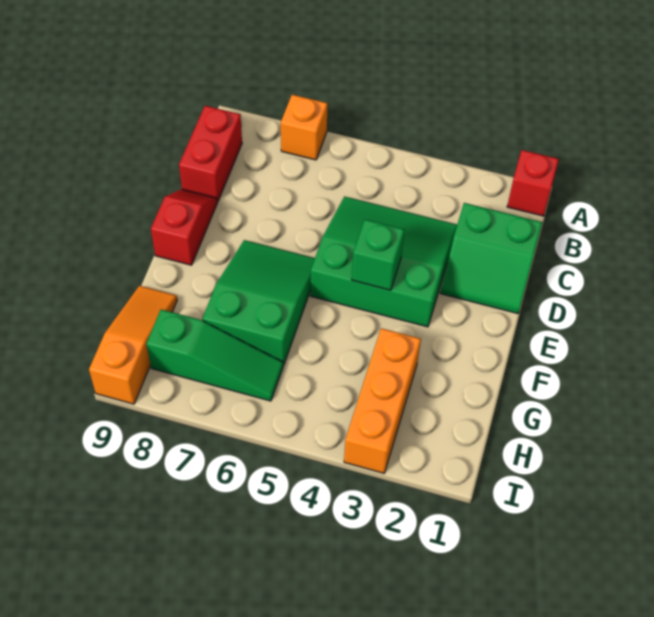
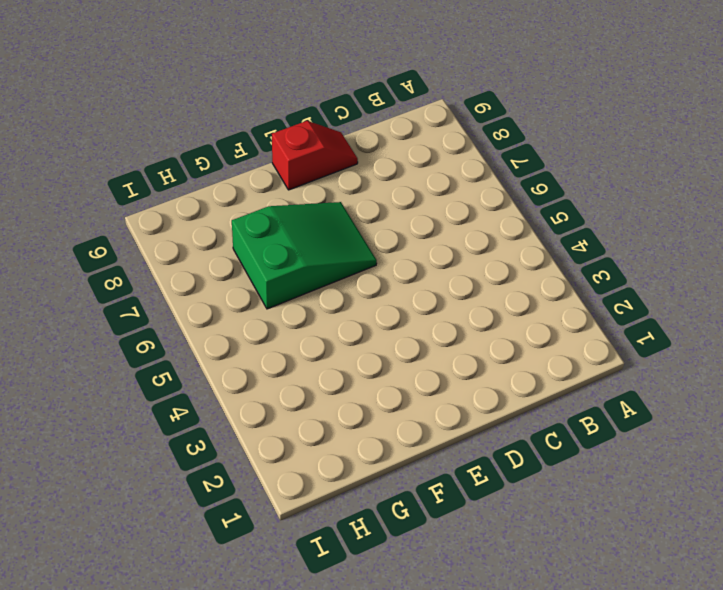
none -> red 1x1 brick [507,150,559,216]
none -> orange 1x1 brick [281,95,328,160]

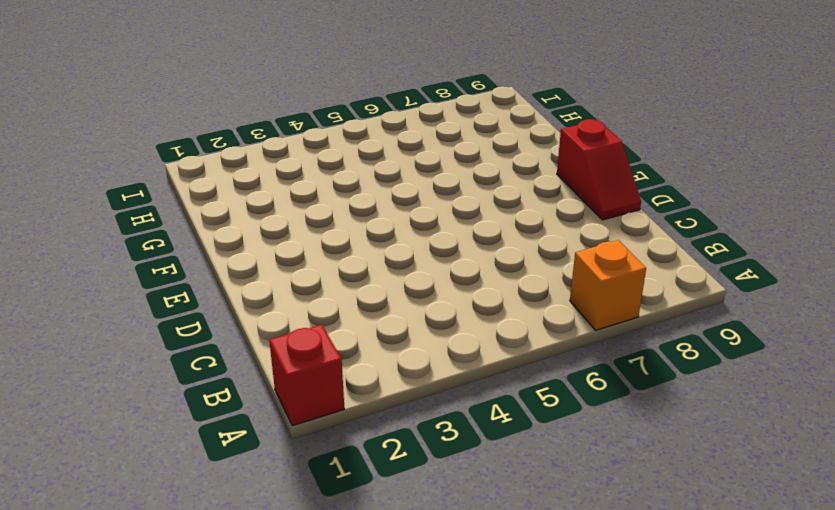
none -> red 1x2 brick [179,106,242,202]
none -> green 2x2 slope [440,203,542,314]

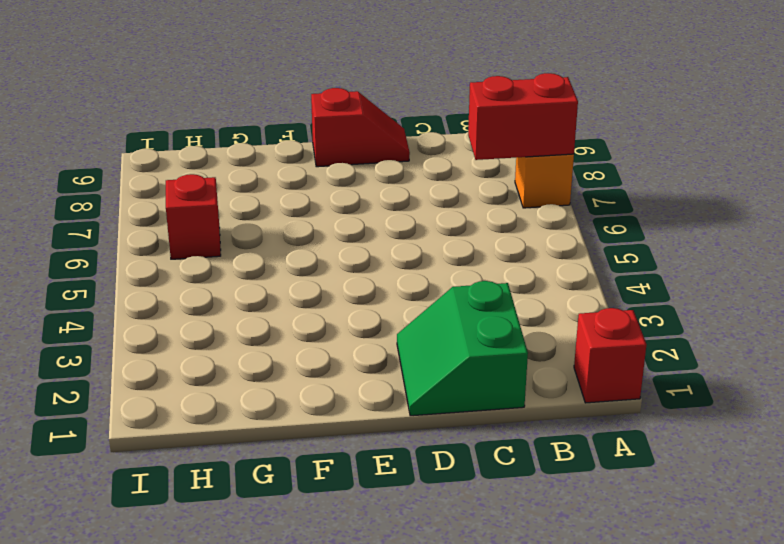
red 1x2 brick [468,73,578,160] -> red 1x2 brick moved to [179,106,242,202]
red 1x1 brick [166,174,221,259] -> green 1x3 slope [146,309,283,401]
none -> green 3x3 slope [310,197,457,327]
none -> green 2x3 slope [203,240,315,365]

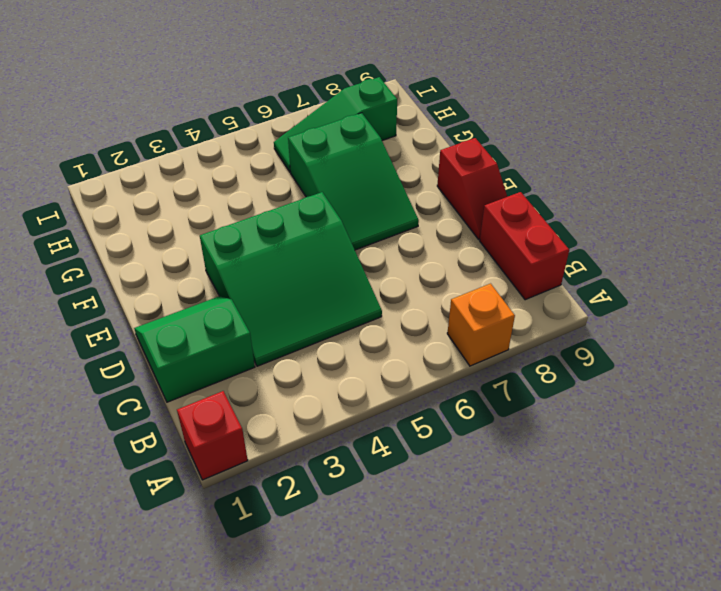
none -> orange 1x3 brick [344,328,421,473]
none -> orange 1x3 slope [89,286,177,404]

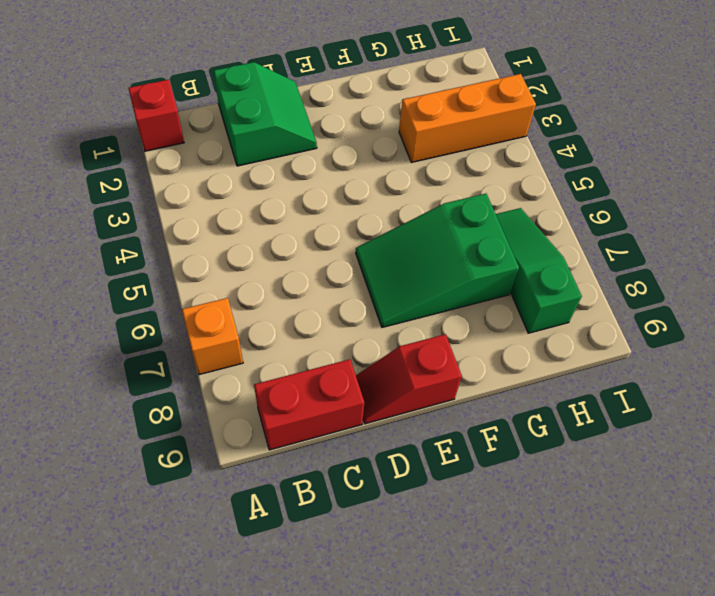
none -> green 3x3 slope [310,197,457,327]
none -> orange 1x3 slope [89,286,177,404]

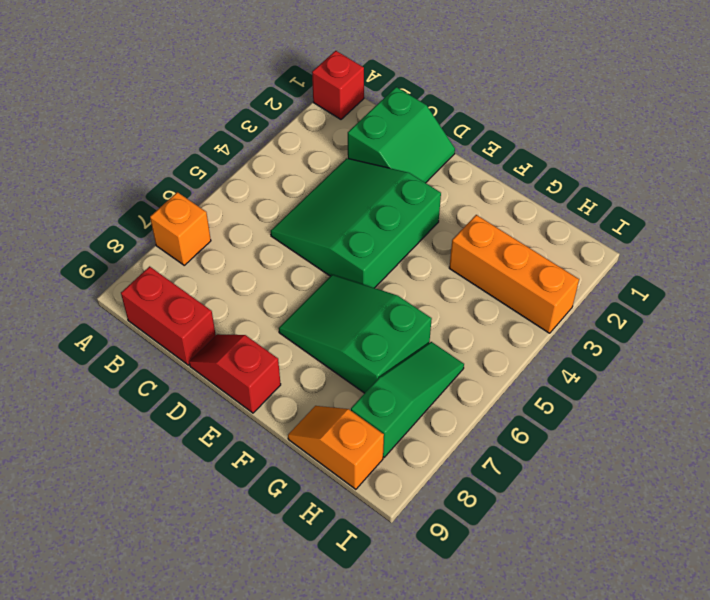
orange 1x2 slope [288,406,384,489] -> orange 1x3 slope [89,286,177,404]
none -> green 1x1 brick [352,220,404,290]

